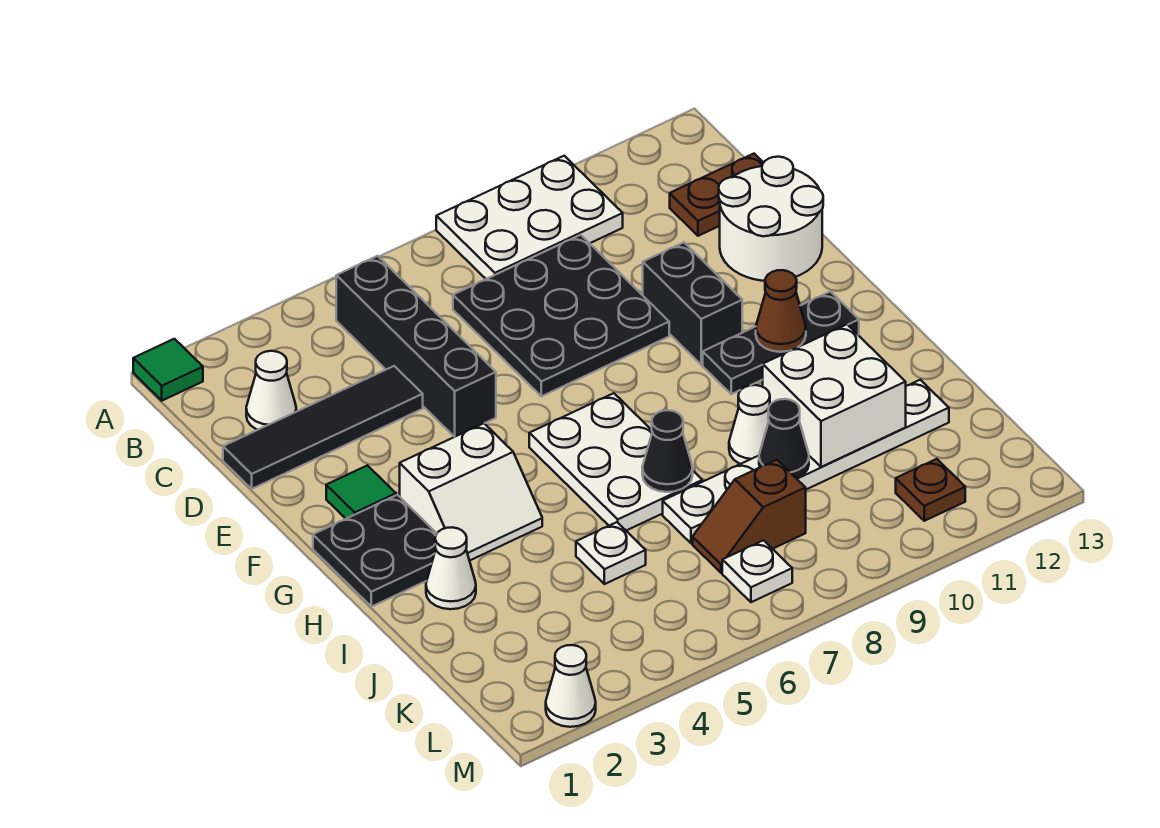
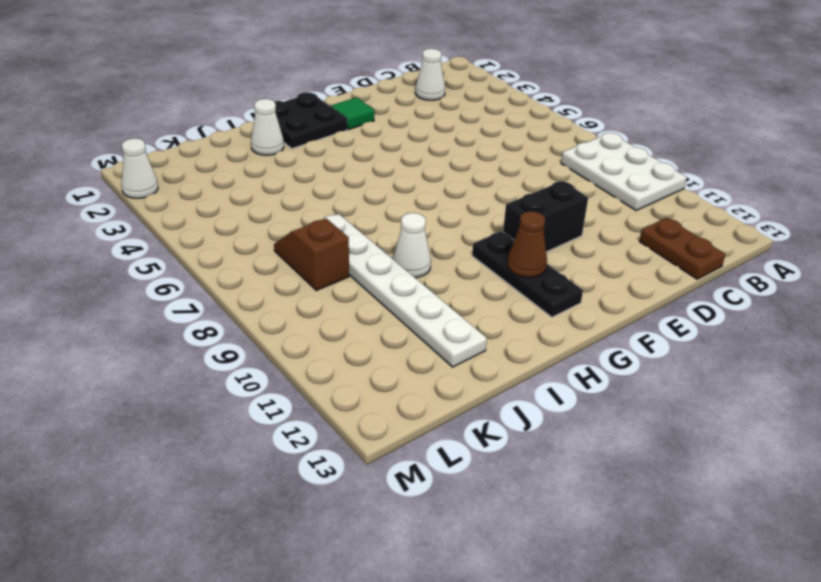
none -> green 1x1 tile [133,339,203,401]
none -> black 1x4 brick [336,256,496,437]
none -> black 3x3 plate [453,235,669,396]

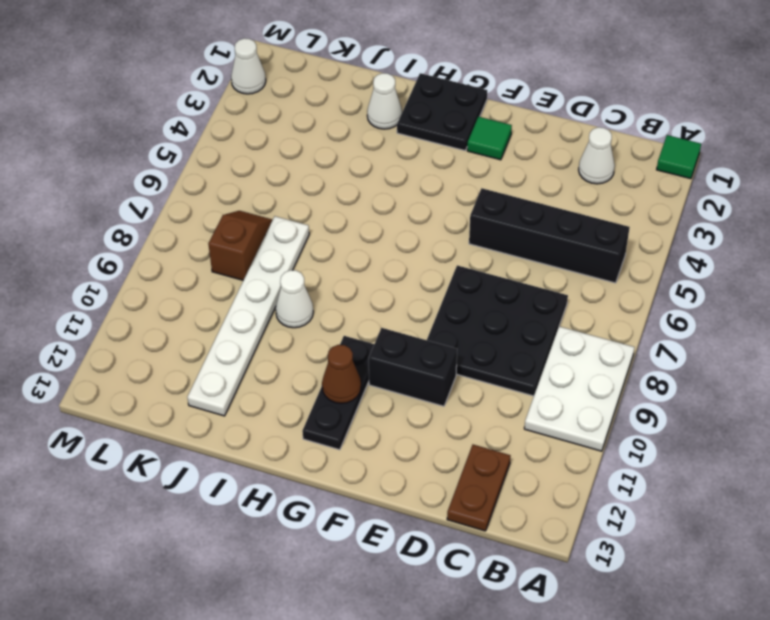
none -> black 1x4 tile [223,366,423,489]
none -> white 2x2 round brick [719,157,823,281]
none -> white 2x2 slope [400,423,542,561]

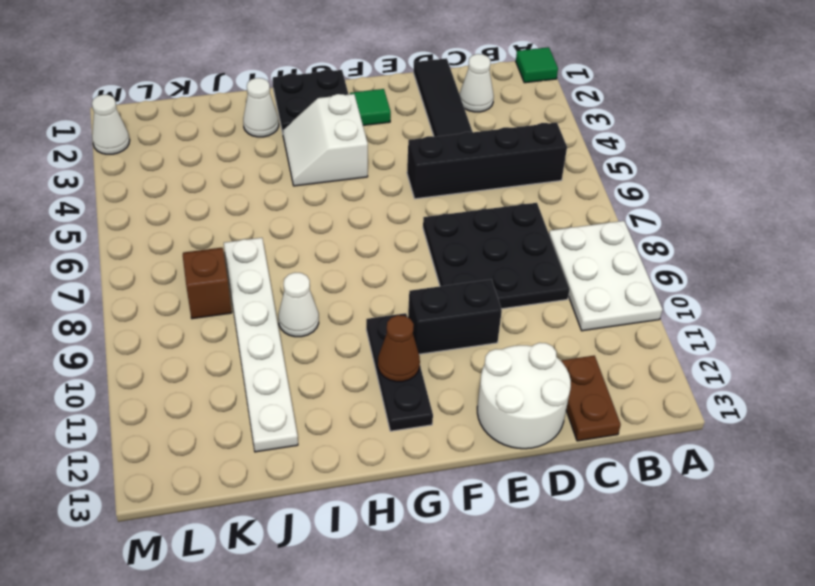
none -> white 2x3 plate [529,393,702,530]
none -> white 1x1 plate [576,522,646,584]
none -> white 1x1 plate [722,540,792,602]

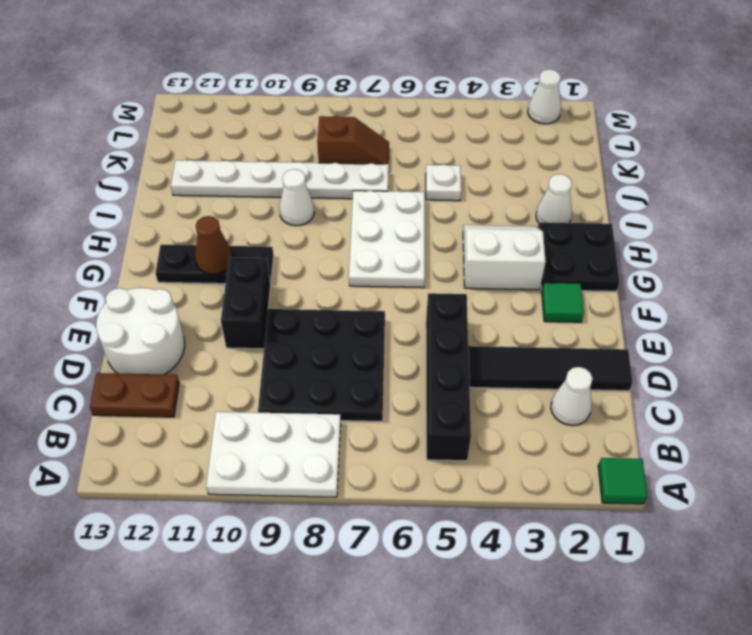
none -> white 1x1 plate [722,540,792,602]
none -> brown 1x1 plate [896,459,965,521]
none -> black 1x1 cone [642,410,693,492]

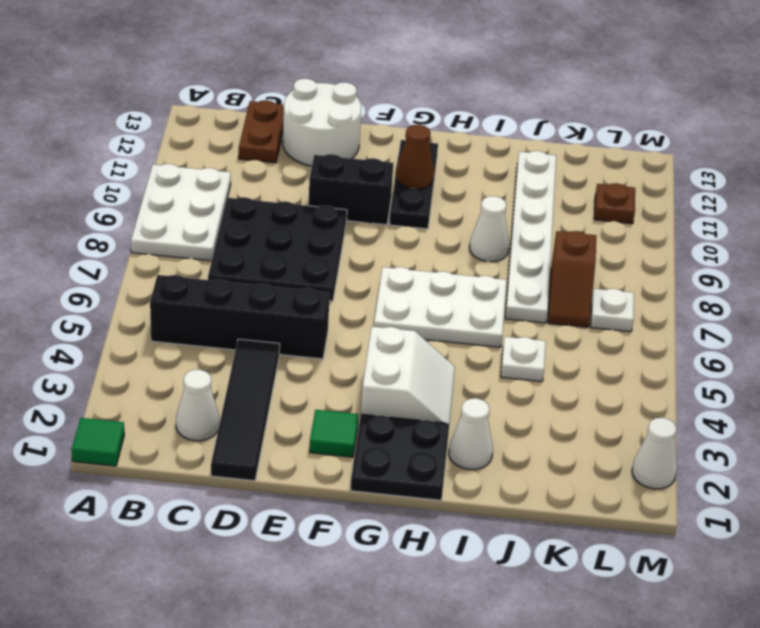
none -> black 1x1 cone [642,410,693,492]
none -> white 2x2 brick [763,324,906,467]
none -> black 1x1 cone [759,399,809,478]

